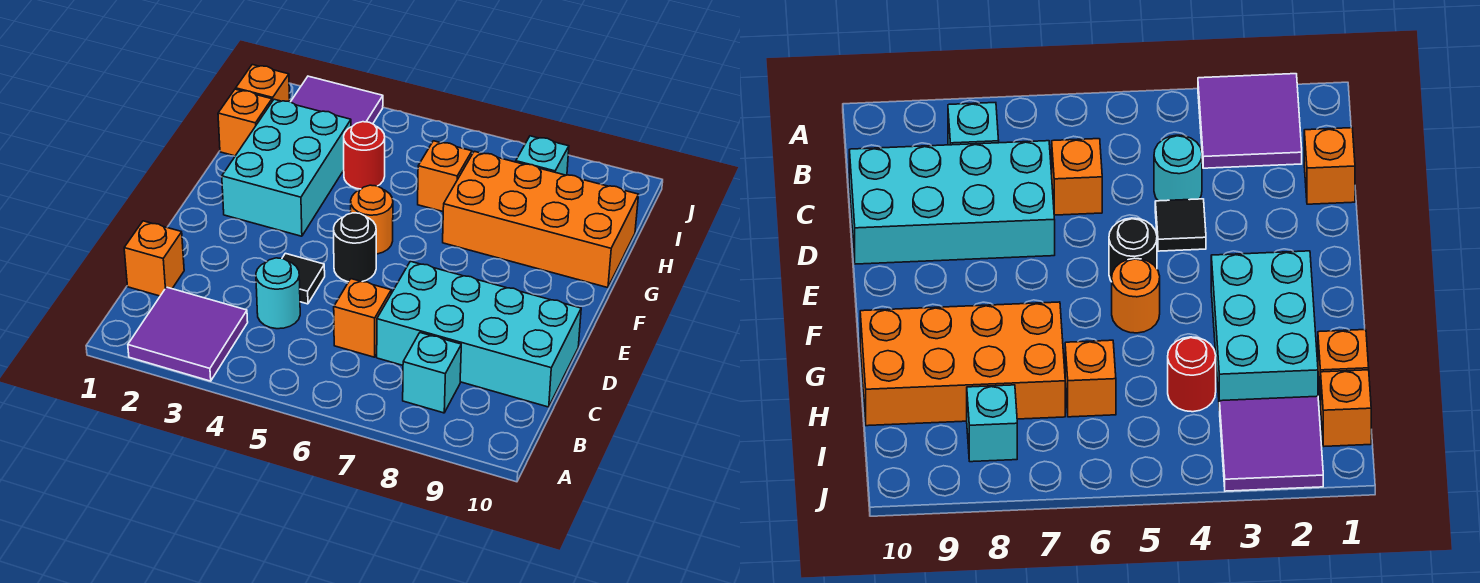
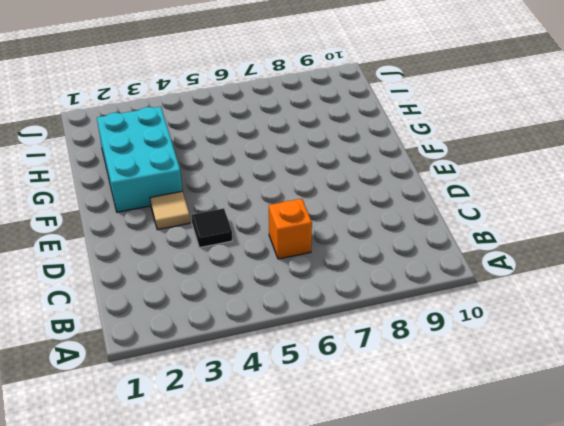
tan 1x1 tile [150,191,190,230] -> none
none -> purple 2x2 tile [128,287,248,381]
none -> cyan 1x1 brick [403,333,461,413]
none -> orange 1x1 brick [124,221,184,296]

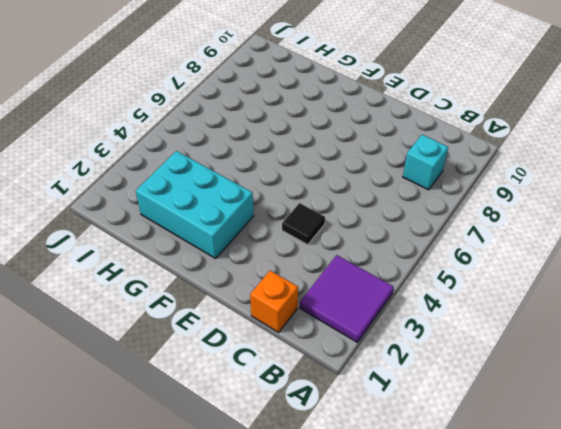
none -> cyan 1x1 round brick [256,258,300,329]
none -> orange 1x1 brick [334,279,391,357]
none -> cyan 2x4 brick [377,261,581,407]

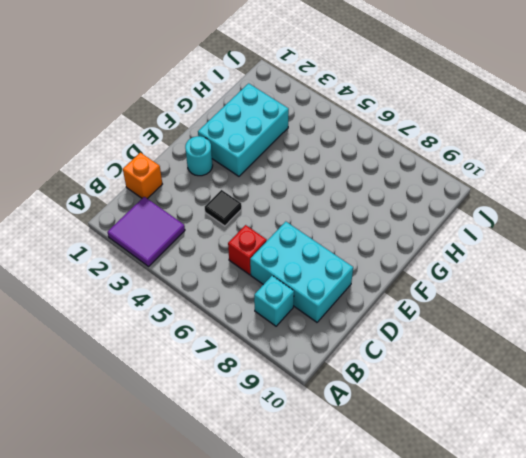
red 1x1 brick [228,225,267,275] -> orange 1x1 brick [334,279,391,357]
cyan 2x3 brick [250,222,353,322] -> cyan 2x4 brick [377,261,581,407]
cyan 1x1 round brick [185,136,213,176] -> cyan 1x1 round brick moved to [256,258,300,329]
none -> black 1x1 round brick [334,213,376,282]
none -> orange 1x1 round brick [351,185,393,254]
none -> orange 2x4 brick [443,151,639,288]

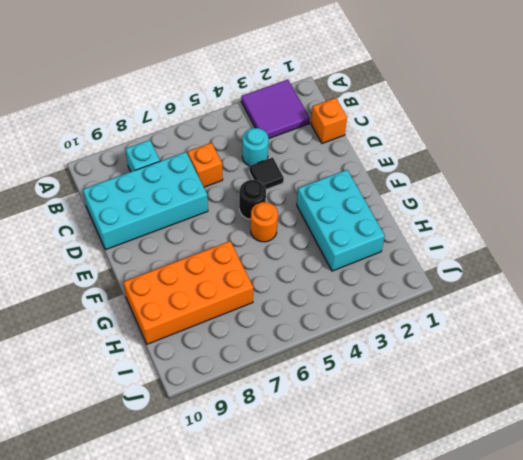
none -> orange 1x1 brick [218,89,272,156]
none -> red 1x1 round brick [344,122,385,189]
none -> orange 1x1 brick [418,141,472,212]

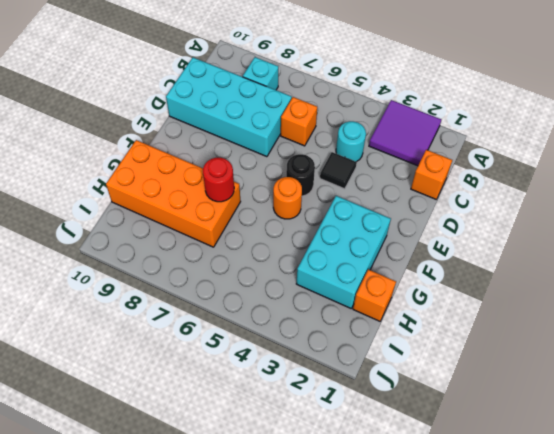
red 1x1 round brick [203,158,234,202] -> red 1x1 round brick moved to [344,122,385,189]
none -> orange 1x1 brick [418,141,472,212]
none -> orange 1x1 brick [236,65,290,102]
none -> purple 2x2 tile [291,76,383,127]

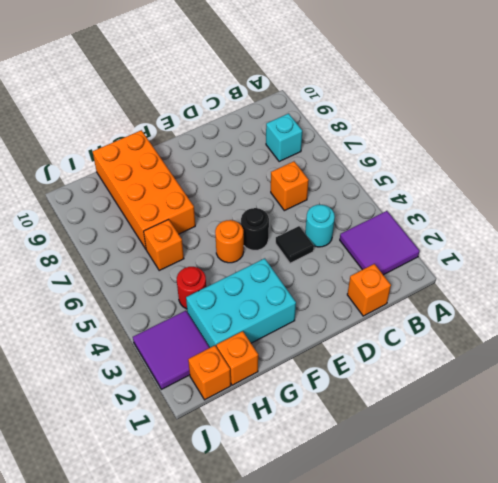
none -> cyan 2x4 brick [377,261,581,407]
none -> cyan 1x1 brick [516,136,569,175]

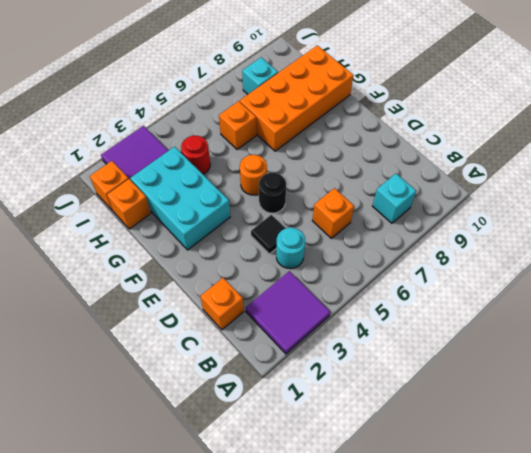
none -> cyan 2x4 brick [377,261,581,407]

